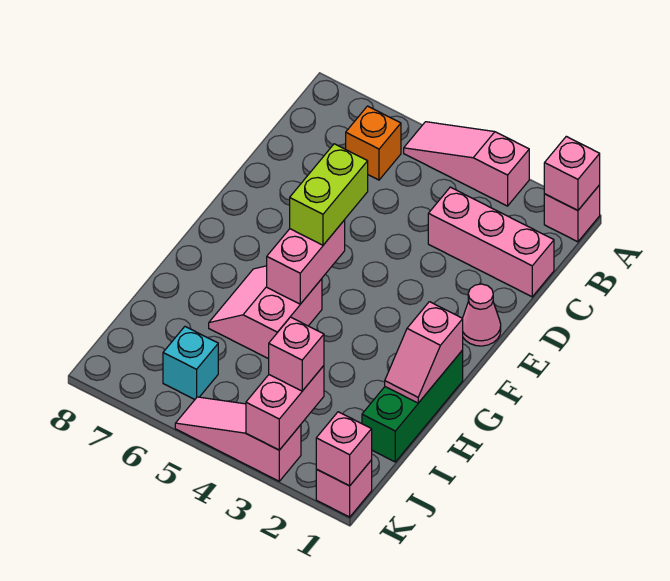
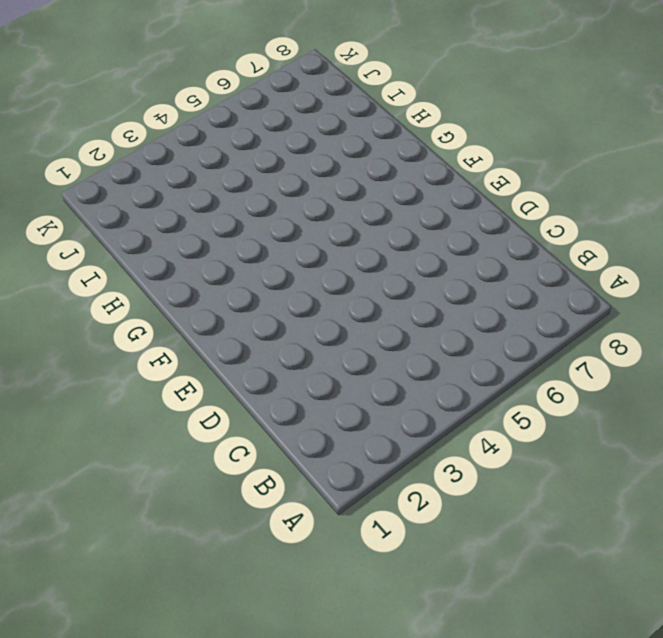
none -> pink 1x1 brick [544,185,600,242]
none -> pink 1x3 slope [404,122,529,206]
none -> orange 1x1 brick [346,106,401,180]

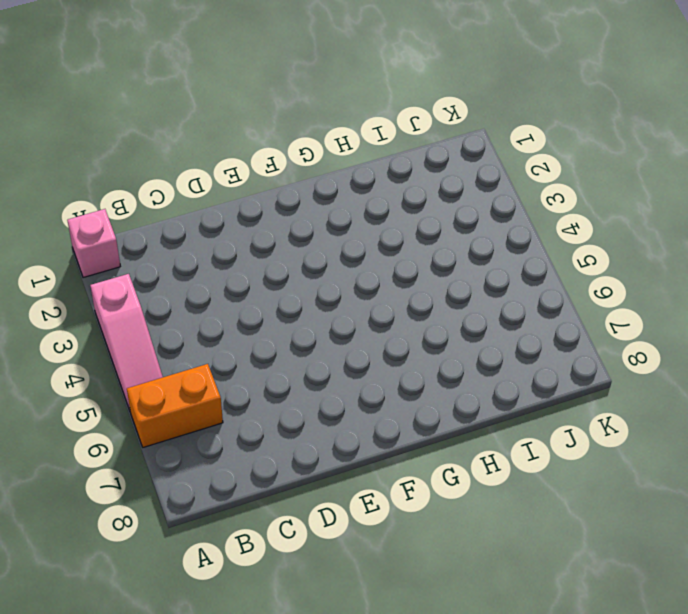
orange 1x2 brick [127,364,223,447] -> orange 1x1 brick [346,106,401,180]
none -> pink 1x3 brick [428,187,554,297]
none -> pink 1x1 cone [463,284,501,346]
none -> green 1x3 brick [362,350,463,462]

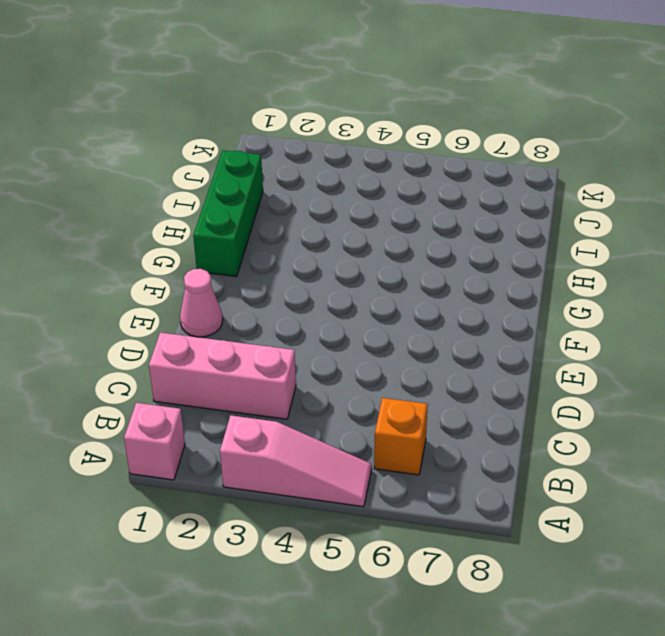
none -> pink 2x2 slope [209,266,322,359]
none -> cyan 1x1 brick [163,327,218,399]
none -> pink 1x1 brick [316,460,372,517]

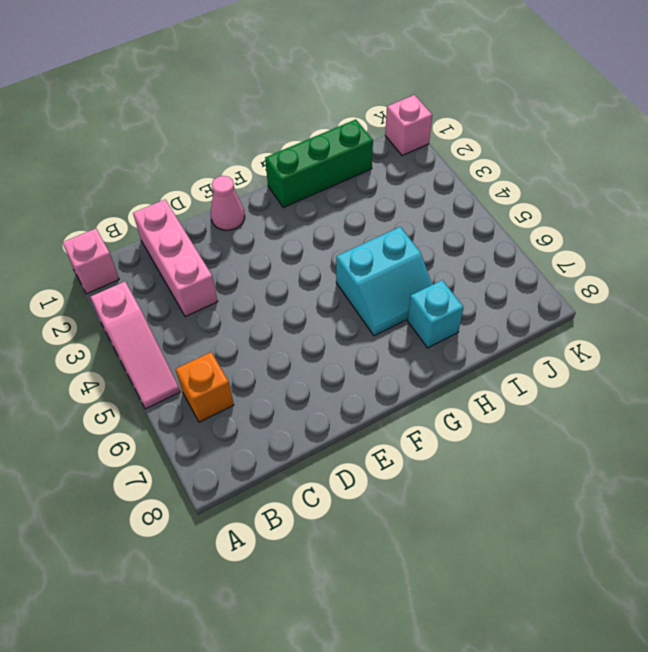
cyan 2x2 slope [336,227,432,336] -> pink 2x2 slope [209,266,322,359]
cyan 1x1 brick [408,280,464,348] -> cyan 1x1 brick moved to [163,327,218,399]
none -> pink 1x3 slope [175,397,301,481]
none -> pink 1x1 brick [544,136,600,211]
none -> pink 1x2 brick [267,220,345,304]

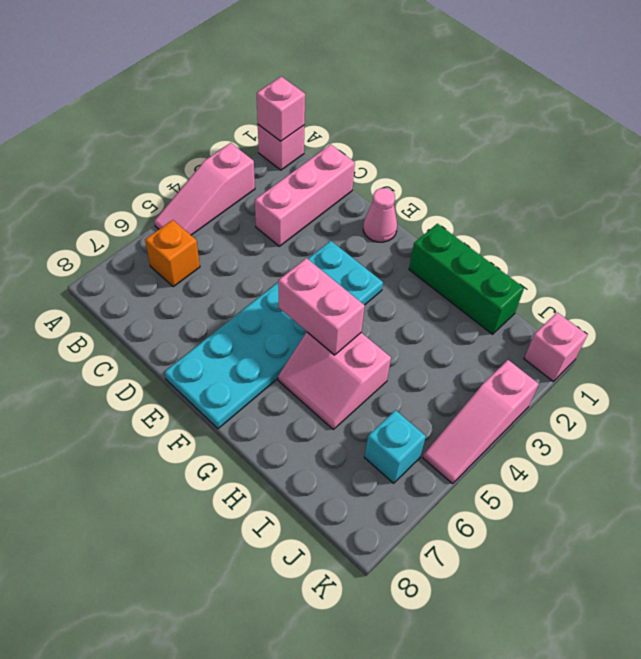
cyan 2x6 plate [164,241,383,429] -> none
none -> pink 1x2 slope [385,302,463,403]
none -> pink 1x2 brick [246,366,324,450]
none -> pink 1x1 brick [316,412,372,486]

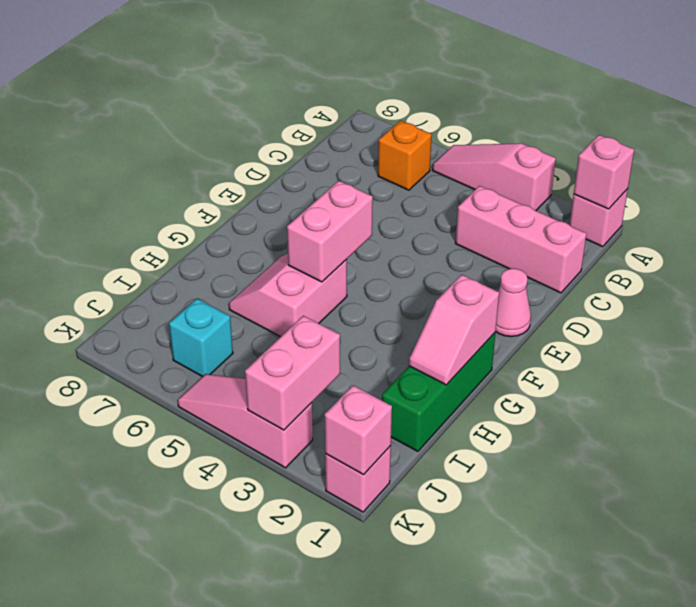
none -> lime 1x2 brick [290,144,368,245]
none -> pink 1x1 brick [269,317,324,391]

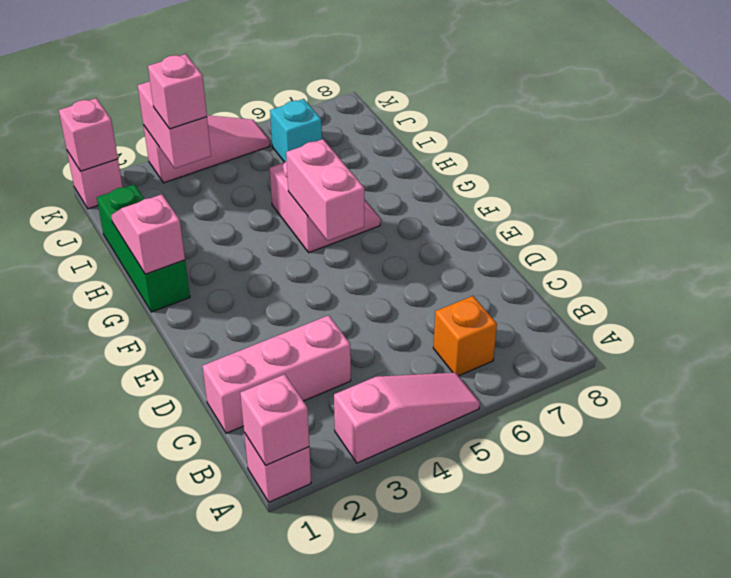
none -> pink 1x1 cone [463,284,501,346]
none -> lime 1x2 brick [290,144,368,245]

